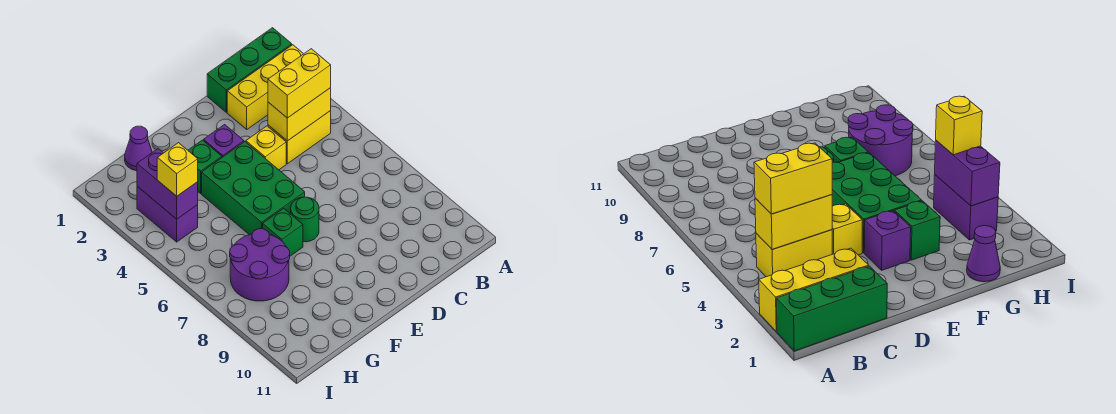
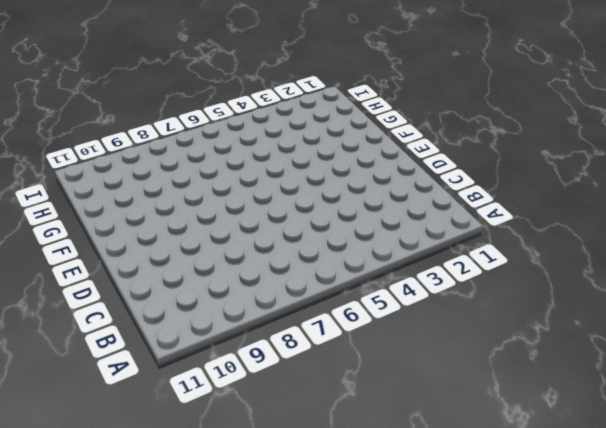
none -> green 1x3 brick [207,28,292,112]
none -> yellow 1x3 brick [227,45,303,129]
none -> yellow 1x2 brick [268,111,331,164]

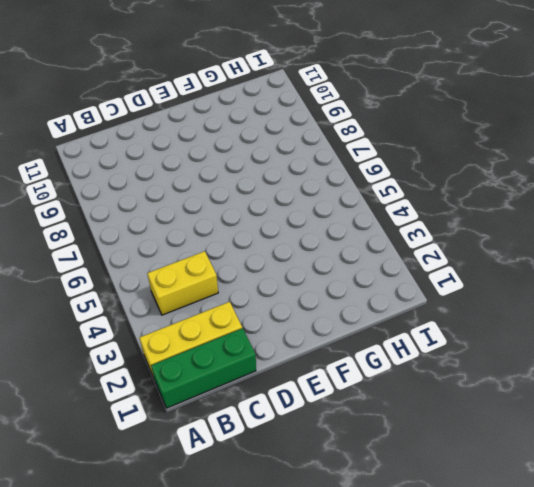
none -> yellow 1x1 brick [246,126,286,170]
none -> purple 1x1 brick [204,125,244,157]
none -> green 2x3 brick [202,142,305,235]

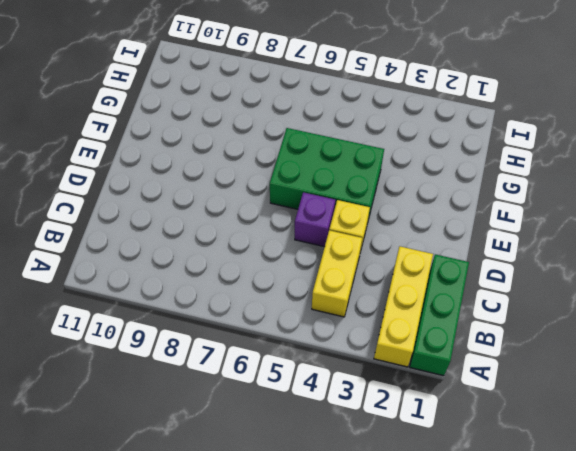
purple 1x1 brick [295,192,335,247] -> purple 1x1 brick moved to [204,125,244,157]
none -> green 1x1 round brick [291,197,319,242]
none -> green 1x1 brick [188,140,222,193]
none -> green 1x1 brick [263,208,303,256]

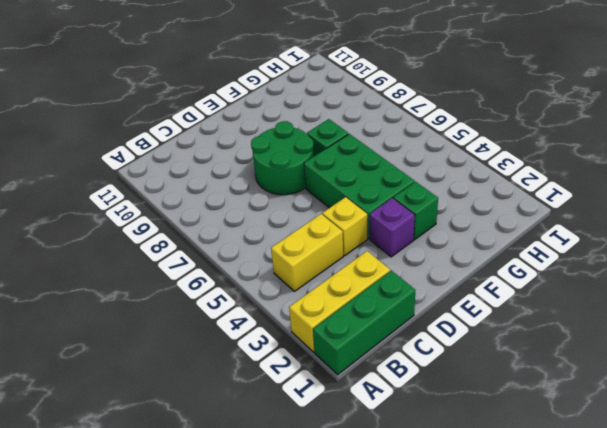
green 2x2 round brick [251,121,314,195] -> green 1x1 round brick [291,197,319,242]
none -> purple 1x1 cone [125,126,152,171]
none -> purple 2x2 round brick [230,229,290,301]
none -> purple 1x2 brick [137,186,198,242]

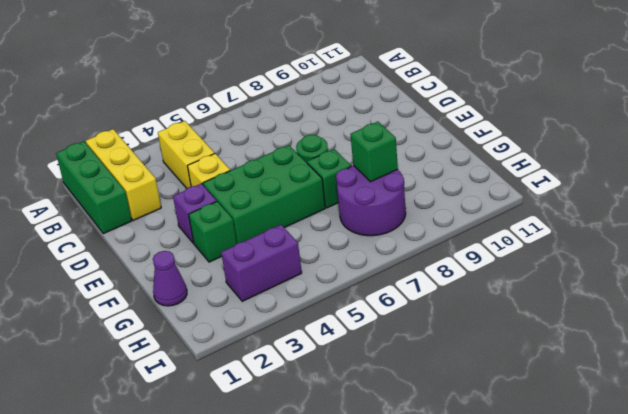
green 1x1 brick [350,122,398,182] -> none
none -> yellow 1x2 brick [268,88,331,141]
none -> purple 1x2 brick [137,149,198,219]
none -> yellow 1x2 brick [268,49,331,118]

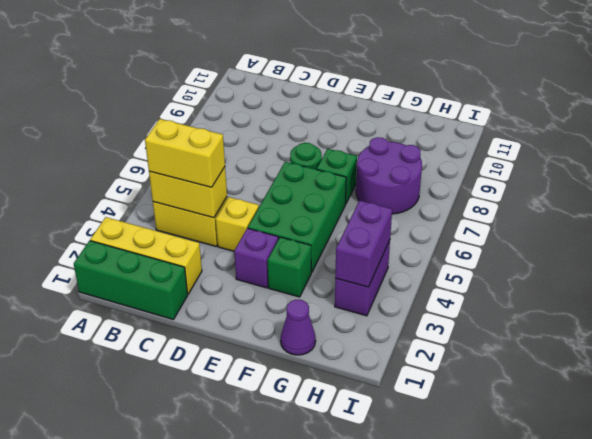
none -> yellow 1x1 brick [157,143,198,196]

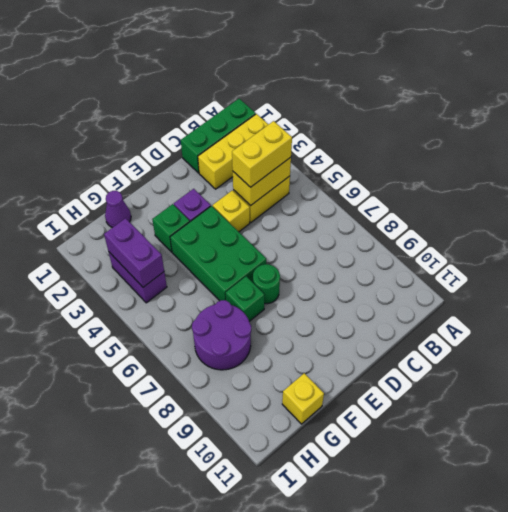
yellow 1x1 brick [282,373,324,424] -> yellow 1x1 brick moved to [157,143,198,196]

